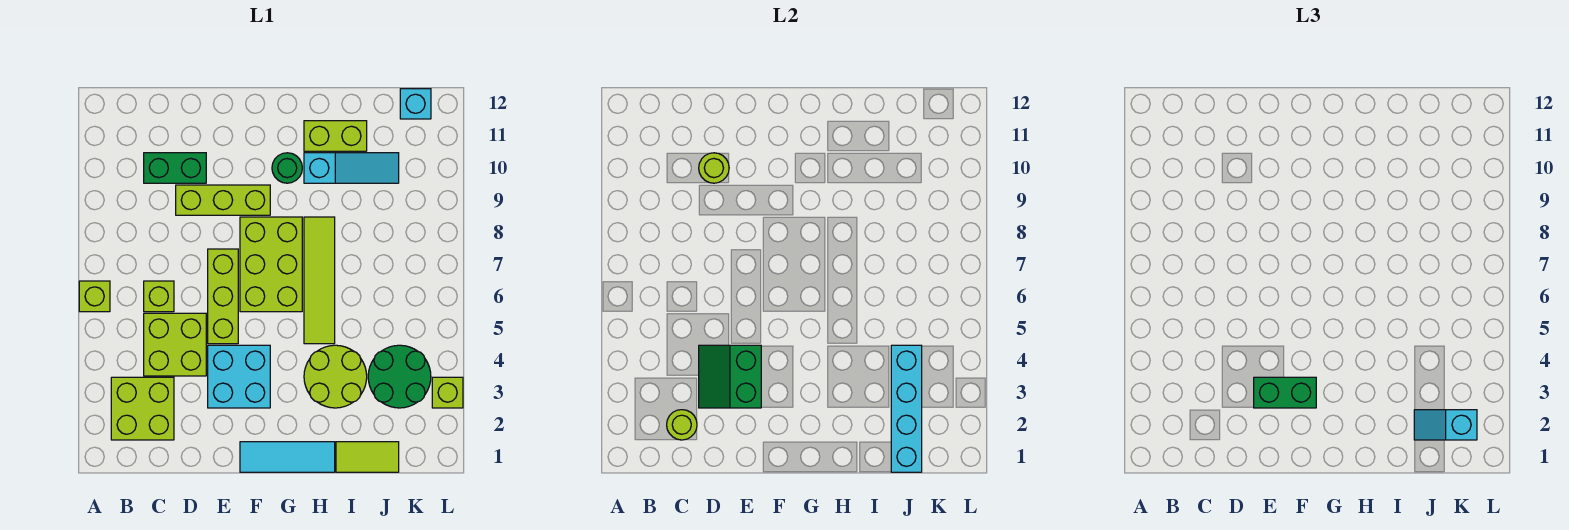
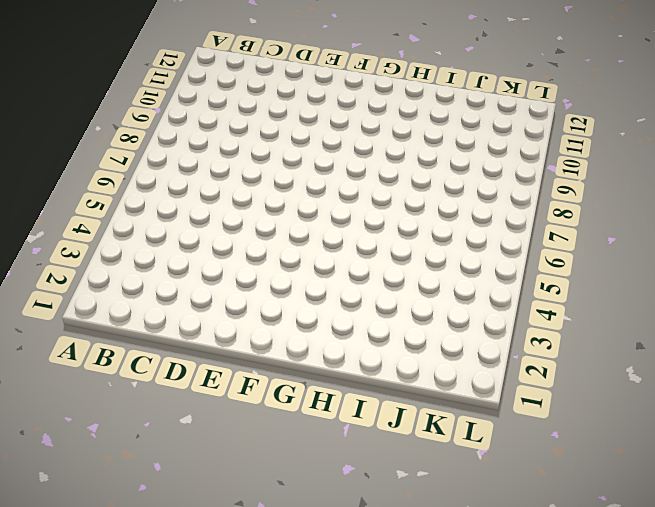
none -> lime 1x1 brick [79,281,110,312]
none -> lime 2x2 brick [111,377,174,440]
none -> lime 2x2 brick [144,313,206,376]

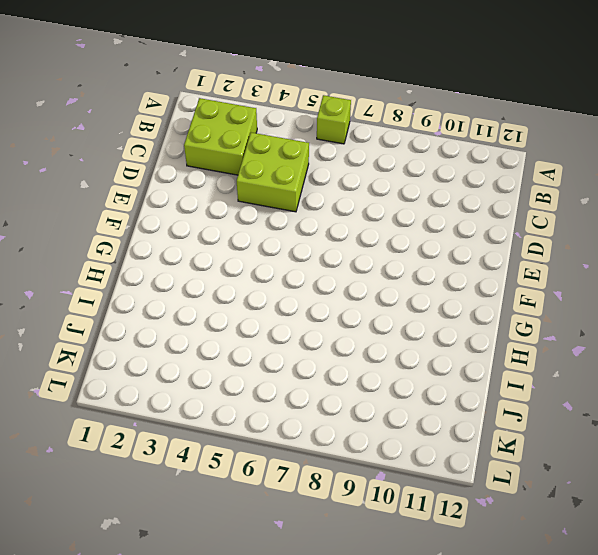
none -> lime 1x1 brick [144,281,174,312]
none -> green 1x2 brick [144,153,206,183]
none -> lime 1x3 brick [176,185,270,215]

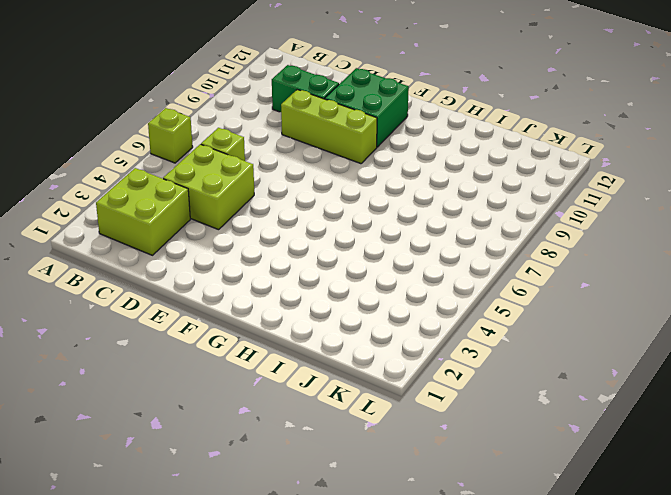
green 2x2 brick [325,68,409,147] -> none
none -> cyan 2x2 brick [208,345,270,408]
none -> lime 1x3 brick [208,249,238,344]
none -> cyan 1x3 tile [240,442,335,472]

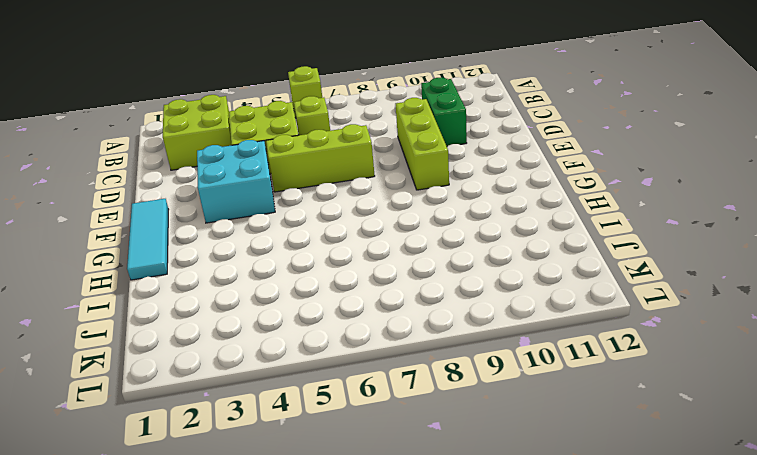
none -> lime 2x3 brick [240,217,302,312]
none -> green 1x1 round brick [272,153,302,183]
none -> lime 2x2 round brick [304,345,367,408]

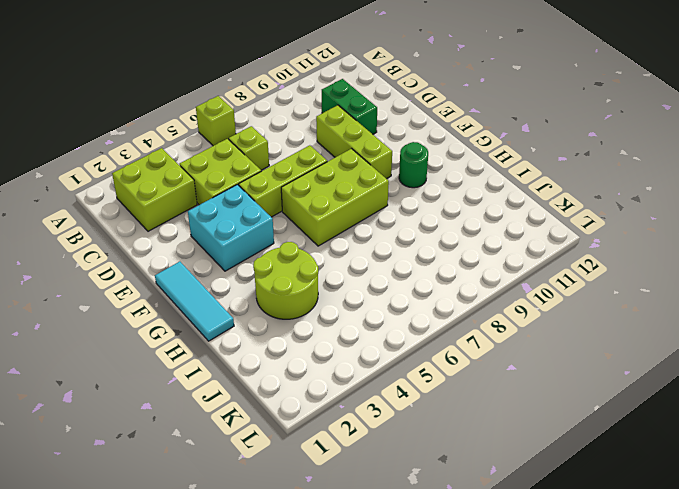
none -> lime 1x4 tile [304,217,335,344]
none -> cyan 1x3 slope [304,153,399,183]
none -> lime 1x2 brick [304,121,367,151]

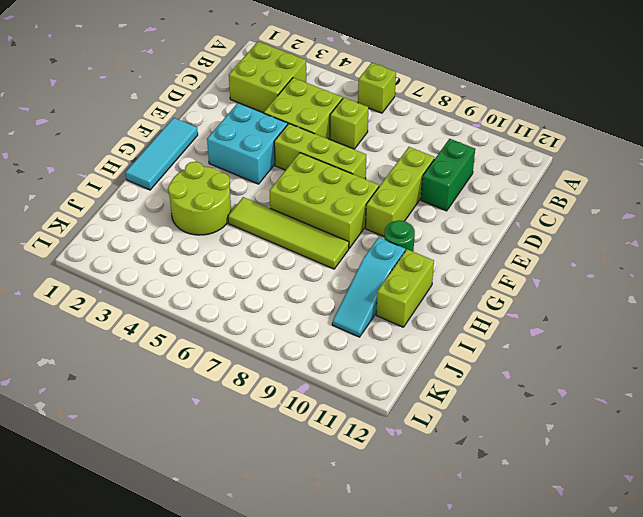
none -> lime 1x2 tile [336,442,399,472]
none -> green 2x2 round brick [368,345,431,408]
none -> cyan 1x1 brick [400,89,431,119]

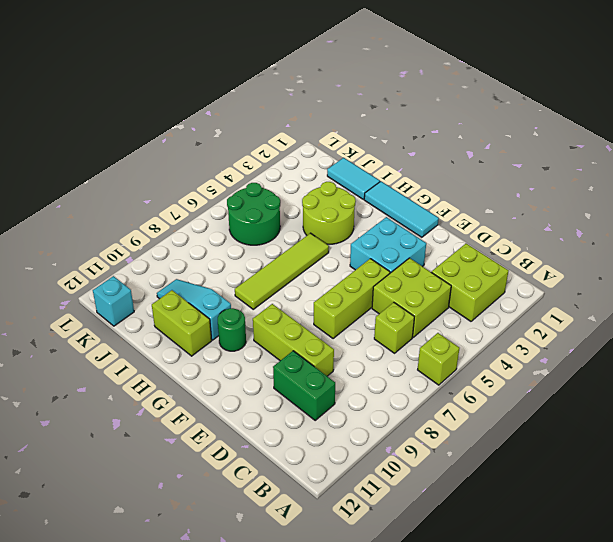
cyan 1x2 tile [327,158,380,199] -> lime 1x2 tile [336,442,399,472]
green 2x2 round brick [227,183,280,245] -> green 2x2 round brick moved to [368,345,431,408]
none -> lime 2x3 brick [240,217,302,312]
none -> lime 1x1 brick [432,377,463,408]
none -> lime 1x1 round brick [667,410,697,440]

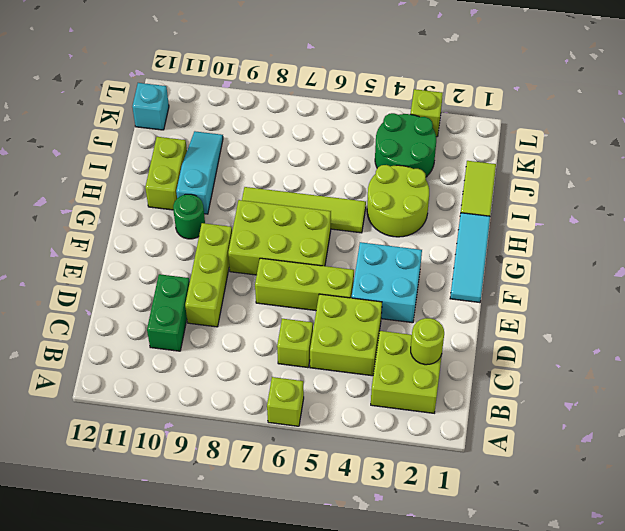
none -> green 2x2 slope [699,345,761,408]
none -> lime 1x1 round brick [699,153,729,183]
none -> cyan 1x4 brick [891,345,922,472]

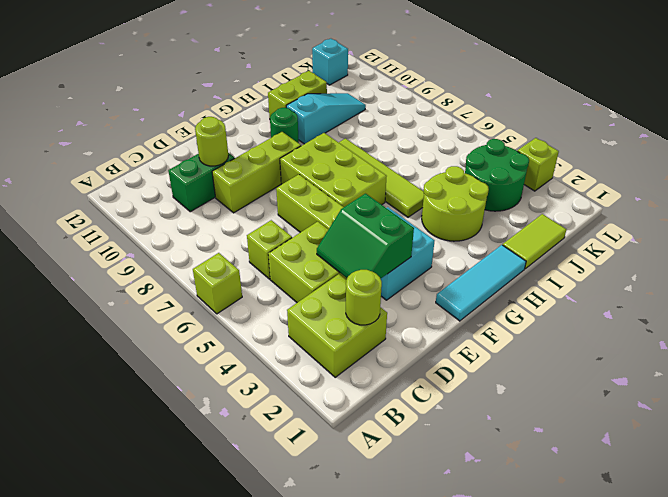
none -> cyan 1x4 brick [891,345,922,472]
none -> green 1x2 brick [1254,377,1316,408]
none -> cyan 1x2 slope [1414,410,1477,440]

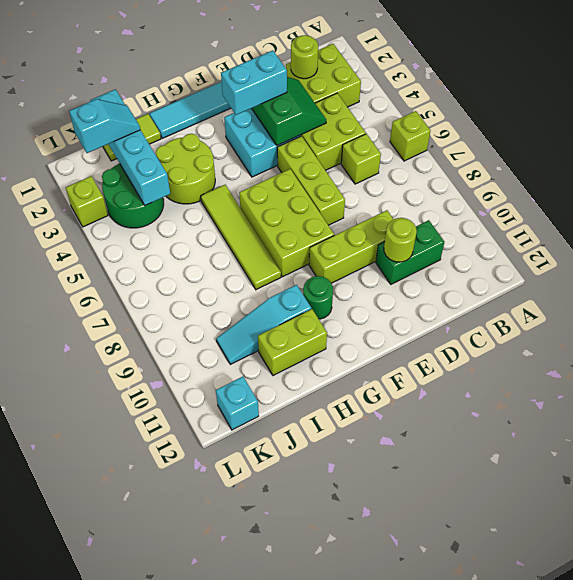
cyan 1x2 brick [221,50,287,115] -> green 1x2 brick [1254,377,1316,408]

